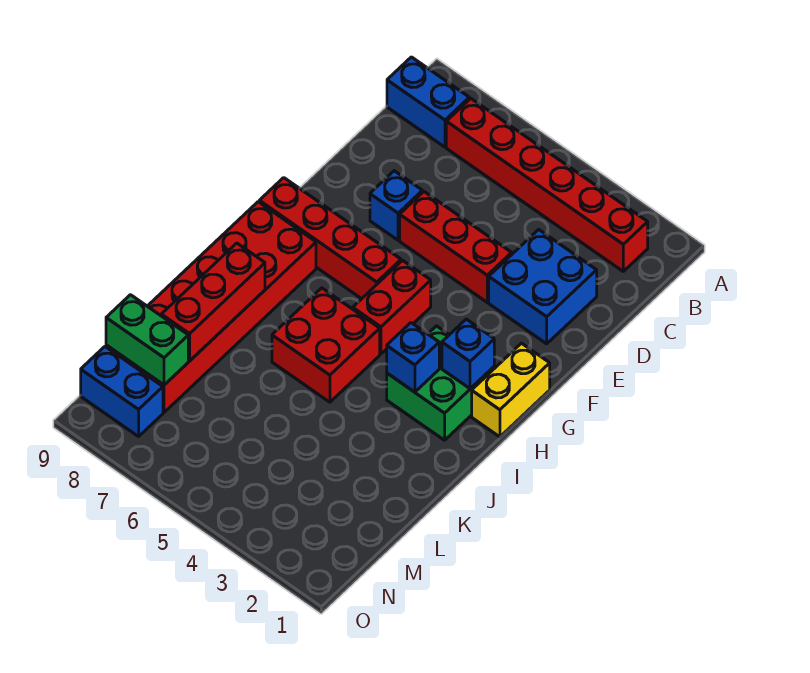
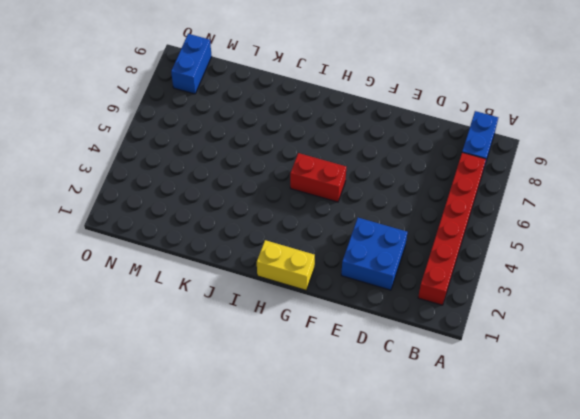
none -> red 1x3 brick [400,192,512,302]
none -> blue 1x1 brick [370,171,422,240]
none -> red 1x4 brick [259,178,401,299]

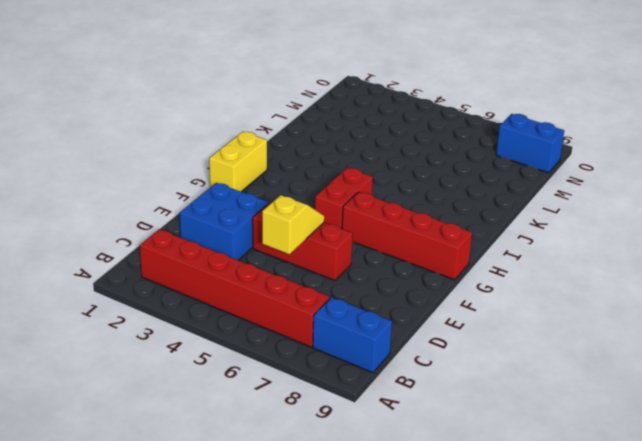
yellow 1x2 slope [262,195,324,254] -> none
none -> blue 1x1 brick [370,171,422,240]
none -> green 2x2 brick [387,326,494,440]
none -> red 2x6 brick [106,202,316,412]

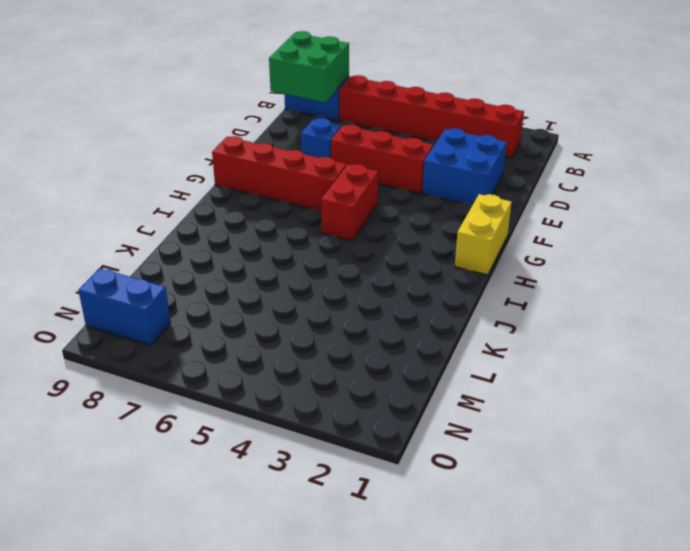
green 2x2 brick [269,31,349,103] -> green 2x2 brick moved to [387,326,494,440]
none -> red 2x6 brick [106,202,316,412]
none -> red 2x2 brick [272,288,380,402]
none -> blue 1x1 brick [442,319,494,389]

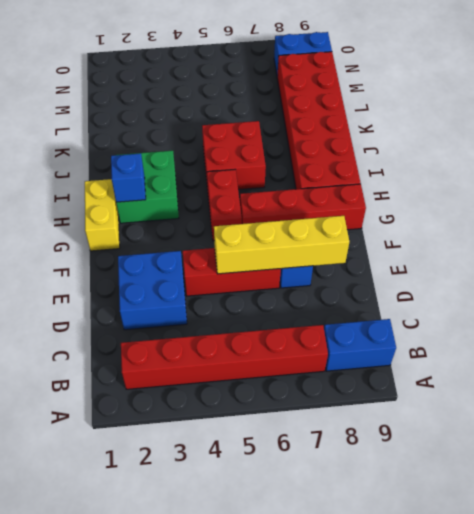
yellow 1x4 brick [214,216,349,274] -> none
none -> blue 1x1 brick [387,323,439,392]
none -> red 1x3 brick [161,243,265,361]
none -> green 1x2 brick [106,295,188,385]

